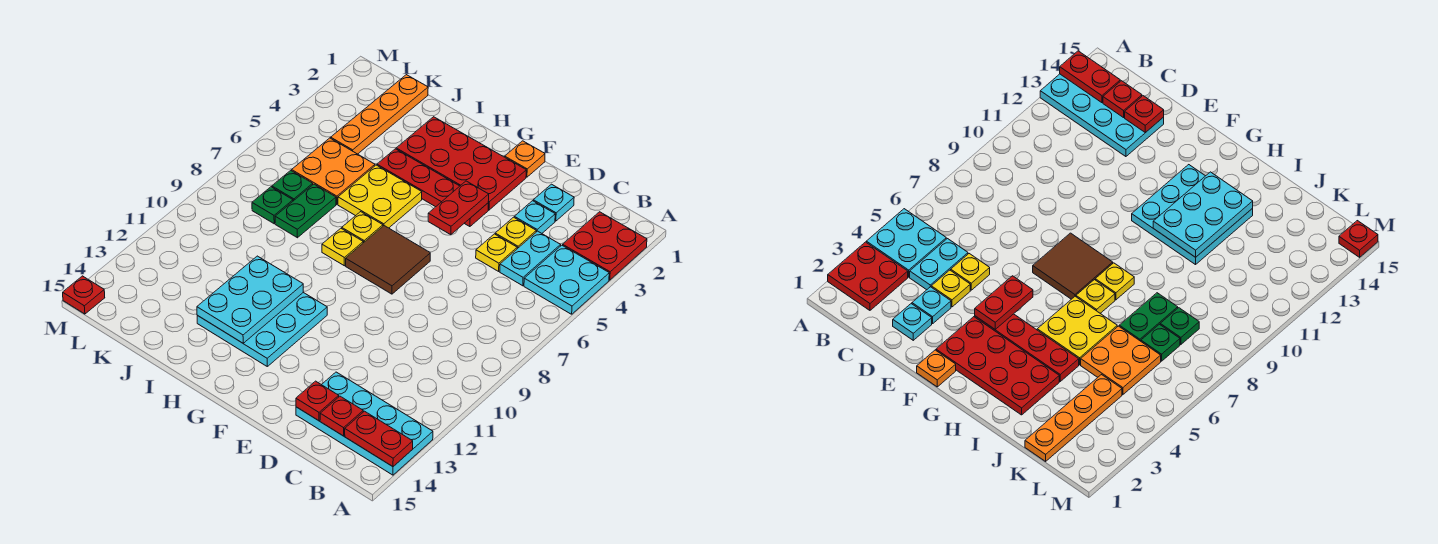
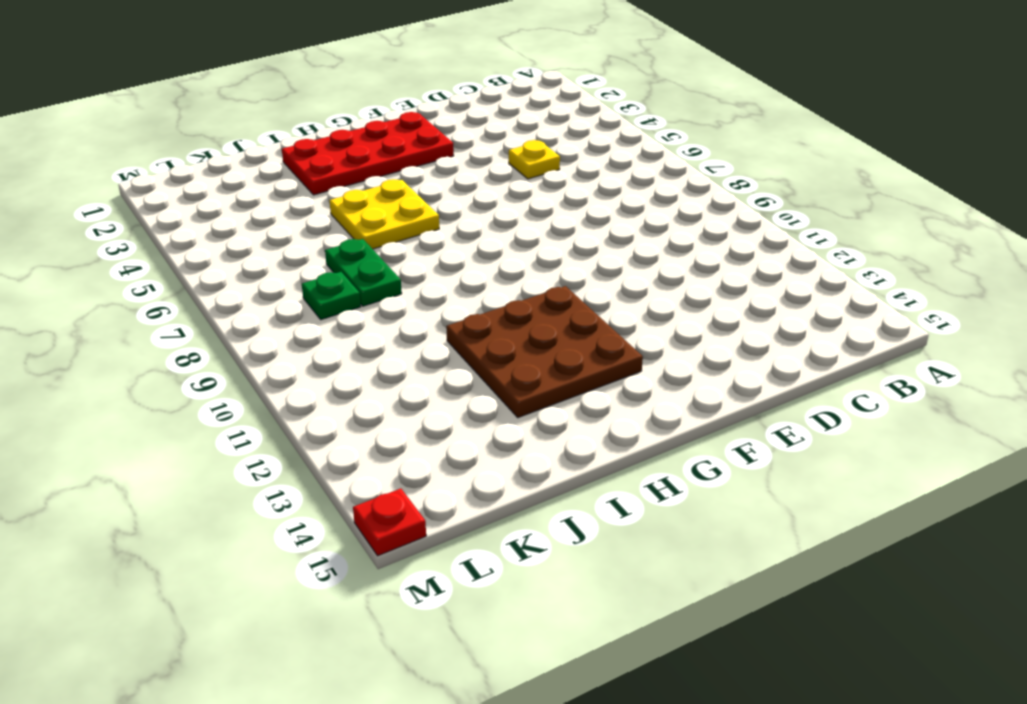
brown 3x3 plate [446,286,643,418] -> cyan 3x3 plate [197,293,327,366]
none -> red 2x2 plate [563,212,647,280]
none -> cyan 2x2 plate [524,245,609,314]
none -> cyan 2x4 plate [296,372,433,475]

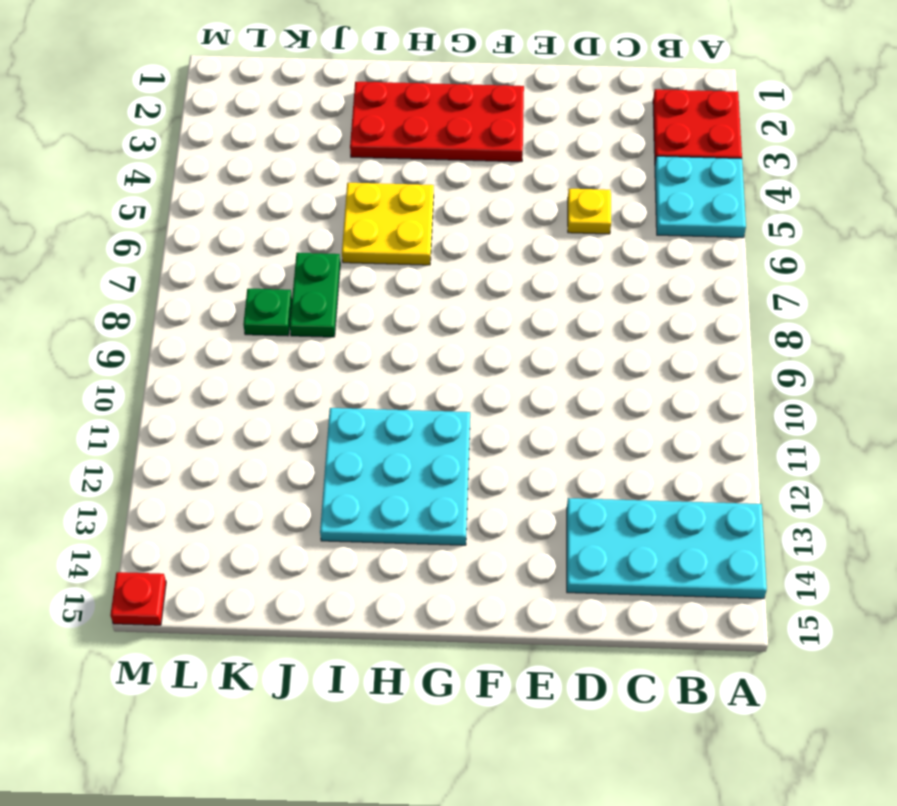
none -> cyan 1x2 plate [500,231,561,286]
none -> cyan 1x1 plate [533,184,574,221]
none -> cyan 1x1 plate [514,201,555,233]

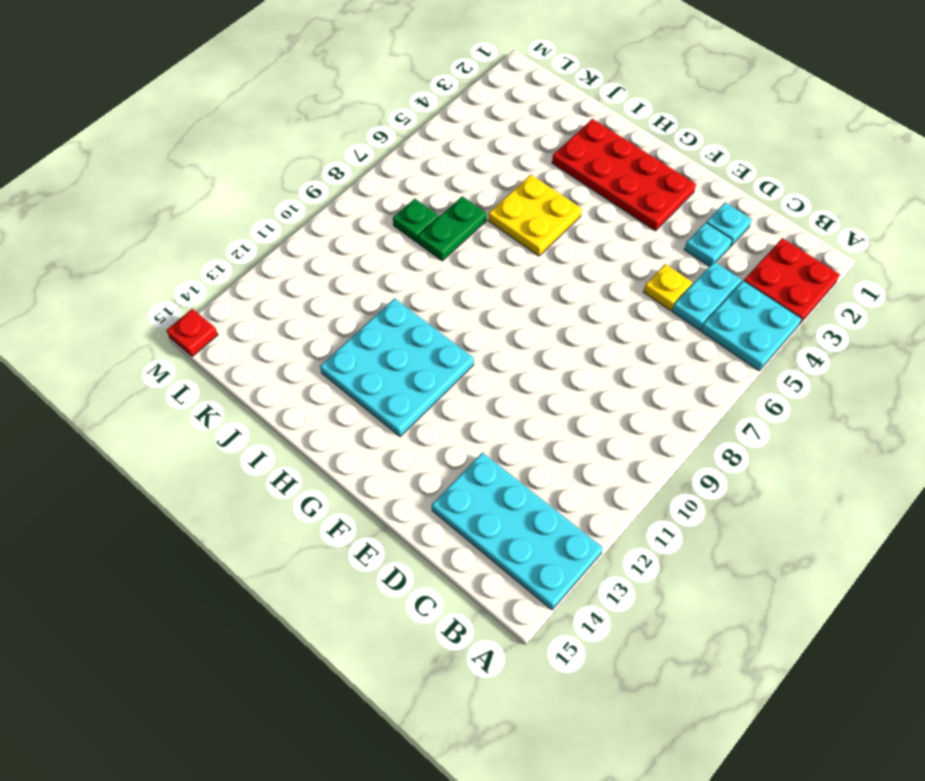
none -> yellow 1x1 plate [495,217,536,249]
none -> orange 1x1 plate [505,141,545,177]
none -> red 1x4 plate [377,149,488,227]

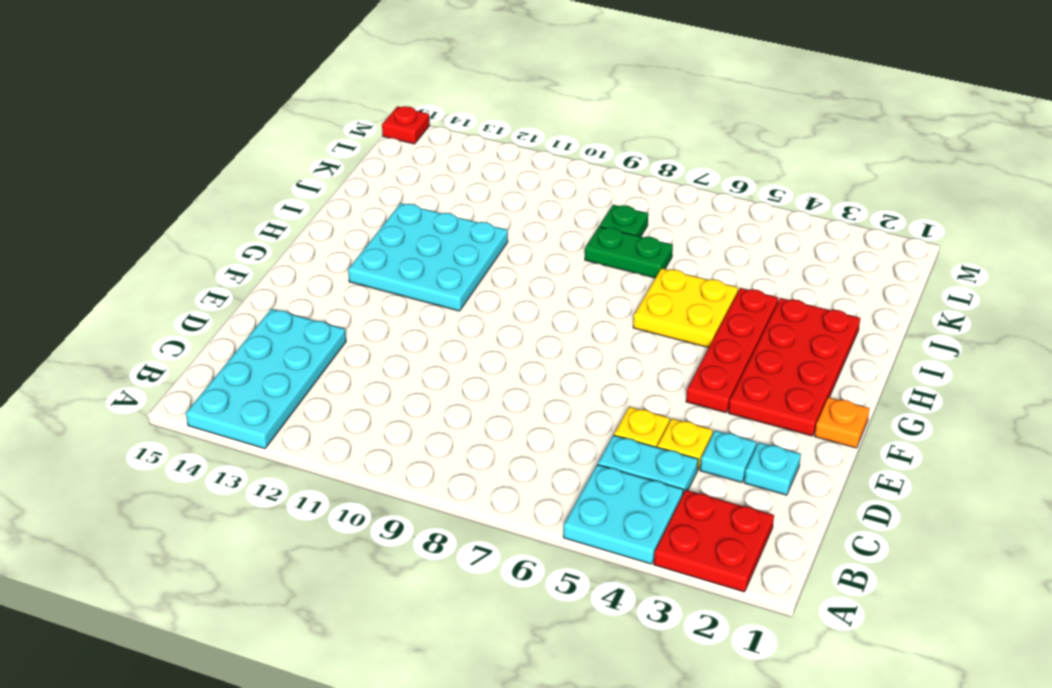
none -> brown 2x2 tile [346,226,430,294]
none -> yellow 1x1 plate [342,212,383,243]
none -> yellow 1x1 plate [322,228,363,266]

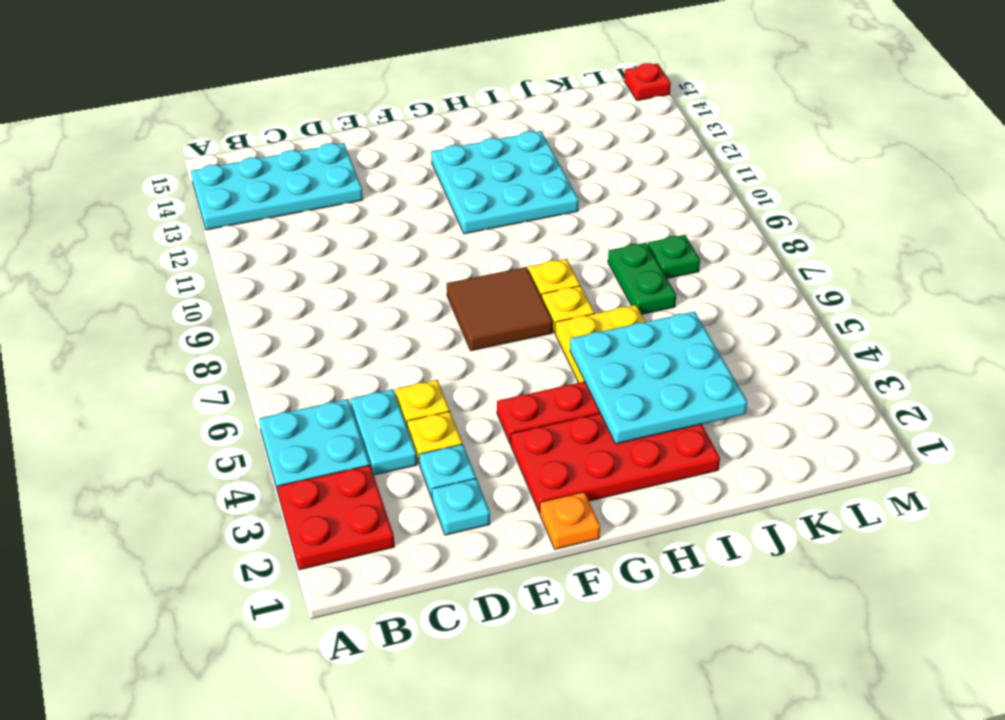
cyan 3x3 plate [570,312,747,444] -> none
none -> orange 2x2 plate [292,138,375,204]
none -> orange 1x4 plate [331,75,428,154]
none -> green 1x1 plate [272,170,313,201]

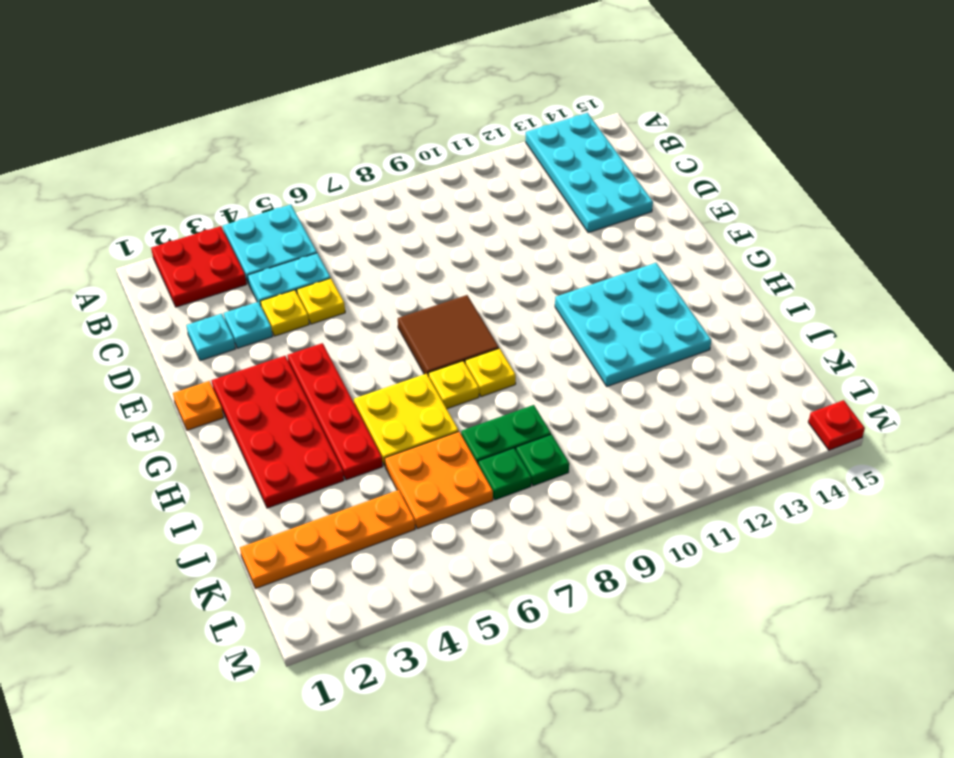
none -> red 1x2 plate [345,411,413,467]
none -> red 1x1 plate [320,396,363,436]
none -> red 1x1 plate [296,381,339,421]

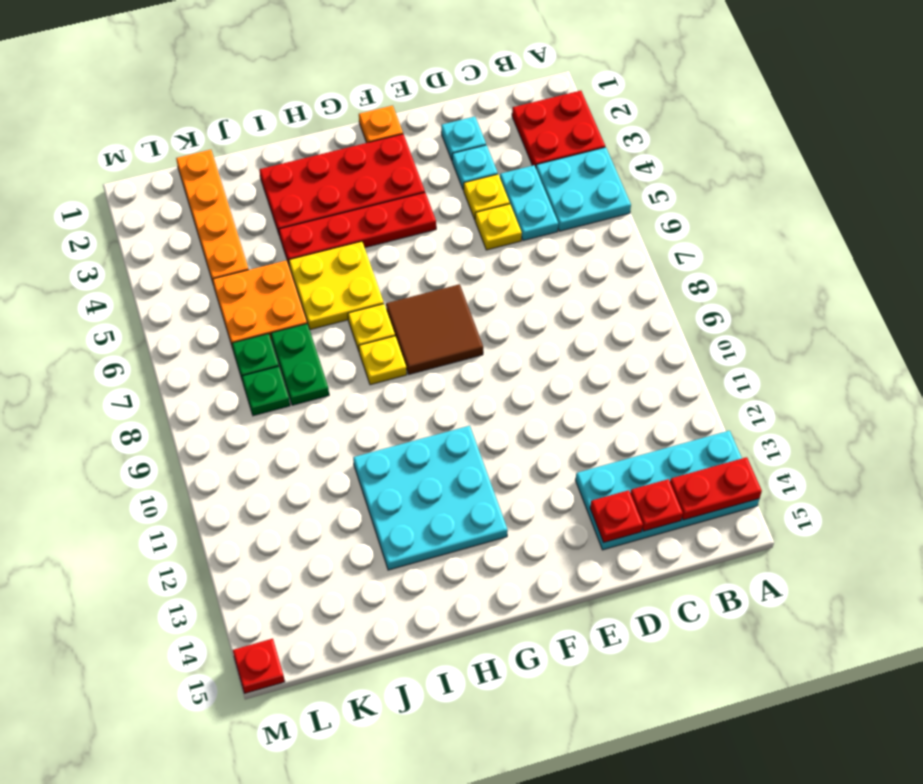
none -> red 1x2 plate [428,181,489,235]
none -> cyan 2x3 plate [197,256,303,343]

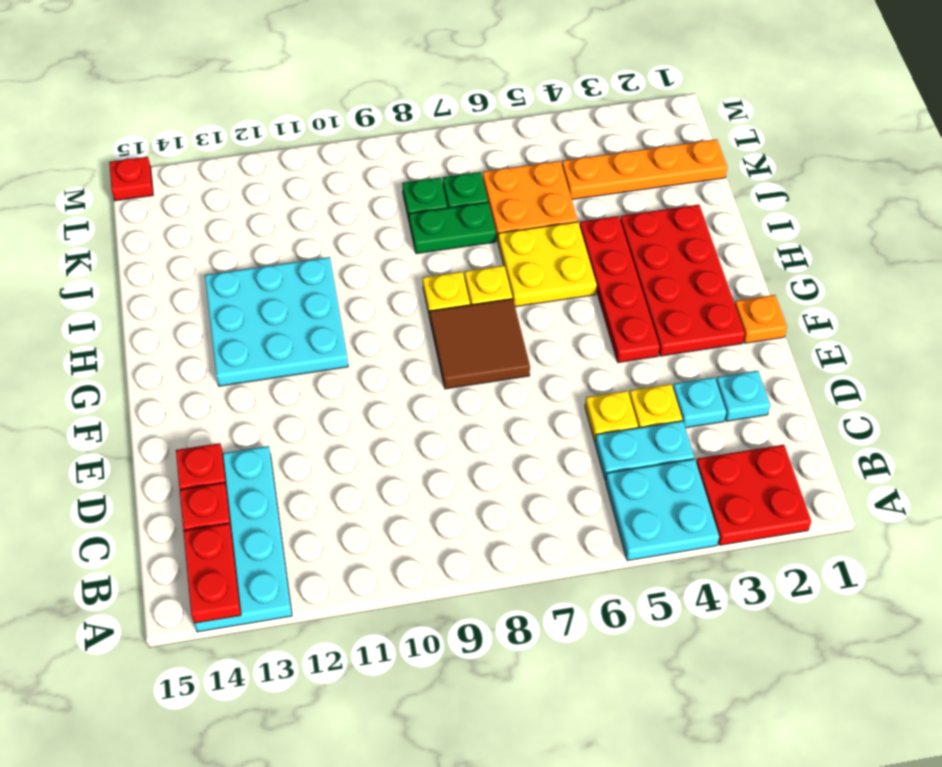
none -> red 1x2 plate [428,181,489,235]
none -> cyan 2x3 plate [197,256,303,343]

